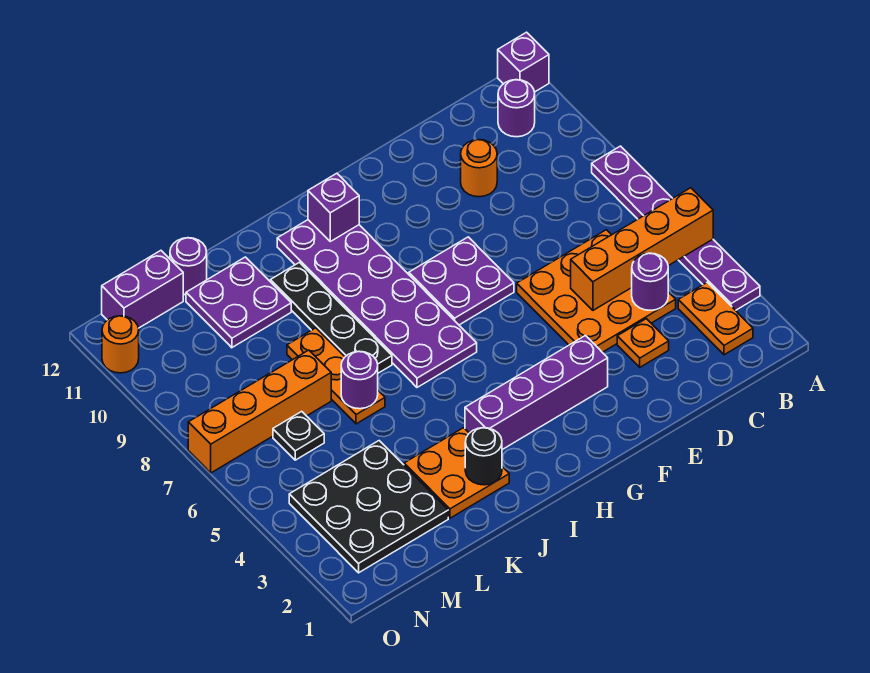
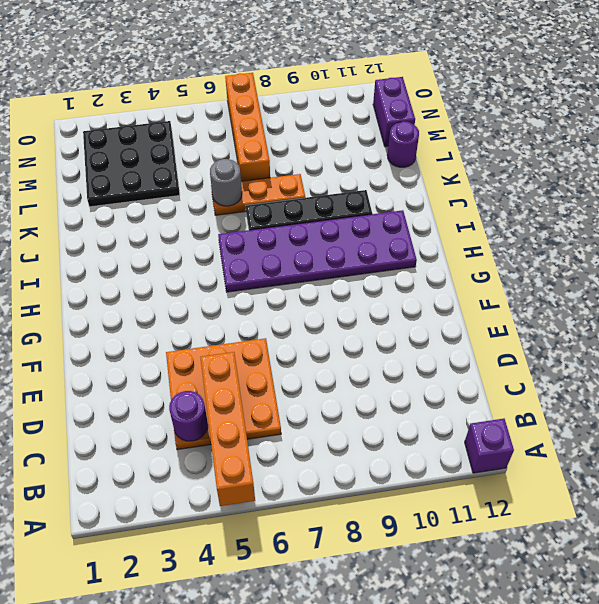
grey 1x1 round brick [210,159,242,206] -> purple 1x1 round brick [341,352,378,409]
none -> purple 1x6 plate [592,146,760,310]
none -> orange 1x2 plate [678,282,753,355]
none -> purple 1x1 round brick [498,80,535,137]

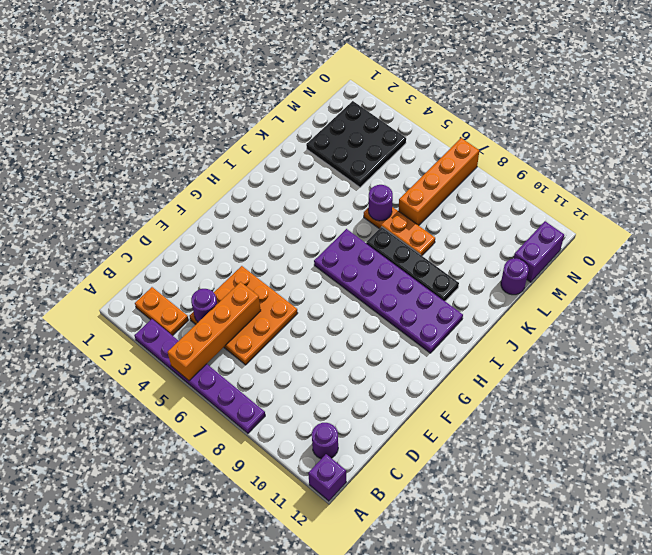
none -> orange 1x1 plate [617,319,669,367]
none -> orange 1x1 round brick [461,140,497,197]
none -> purple 1x4 brick [465,336,608,450]

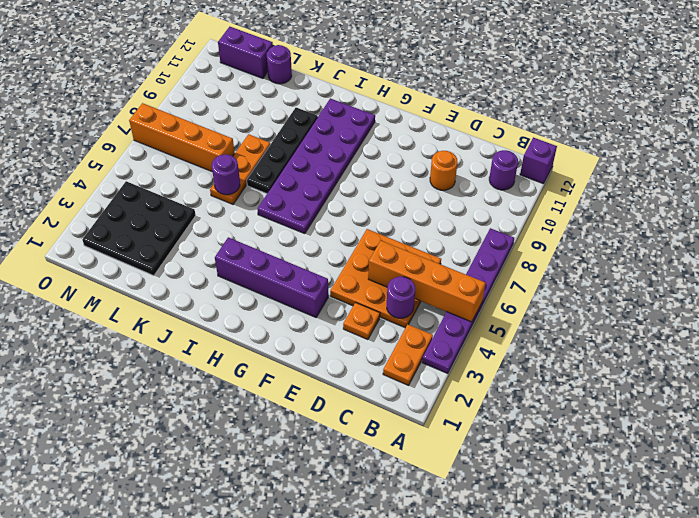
none -> purple 2x2 plate [409,237,514,325]
none -> orange 2x2 plate [404,428,509,518]
none -> purple 2x2 plate [186,257,291,348]

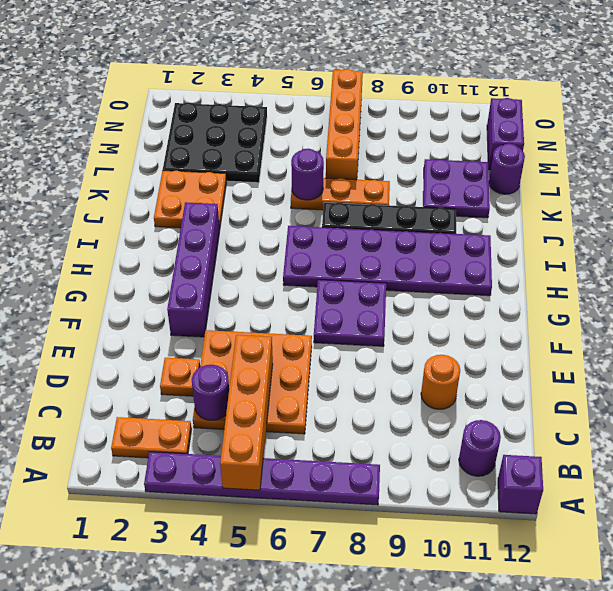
none -> black 1x1 plate [273,411,324,460]
none -> orange 1x1 round brick [102,316,139,373]
none -> purple 1x1 brick [308,173,359,241]

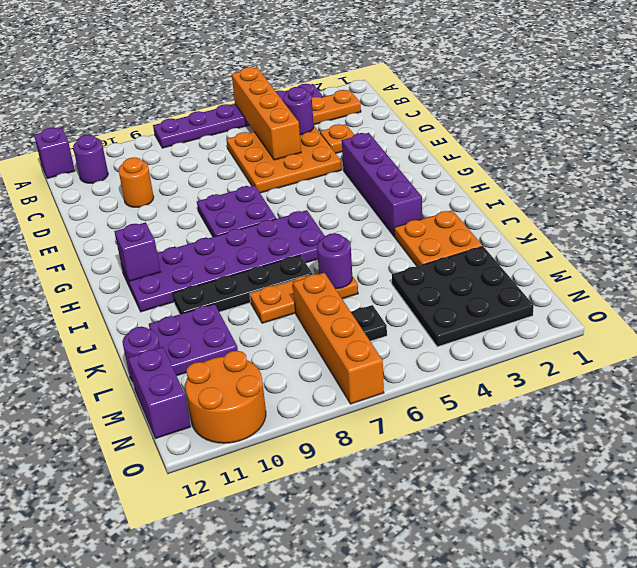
orange 2x2 round brick [185,351,266,443] -> orange 1x1 round brick [102,316,139,373]
none -> black 1x1 round brick [465,428,502,485]

